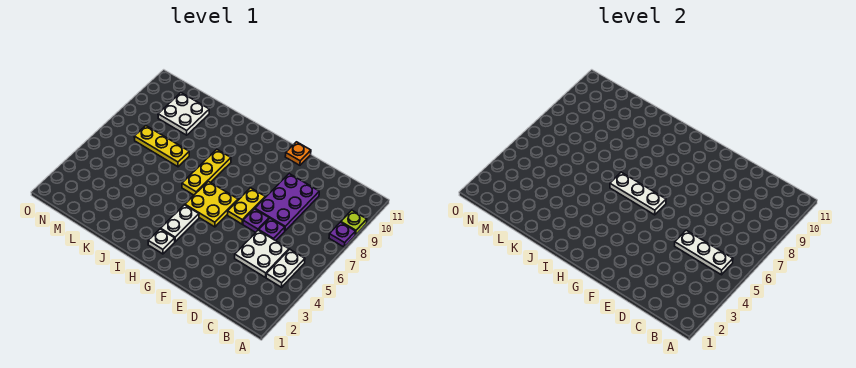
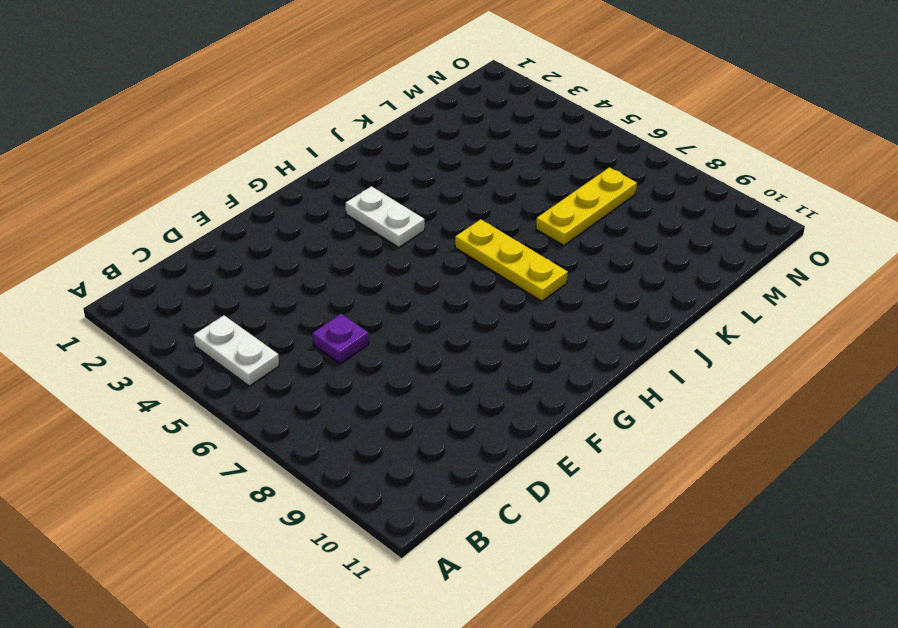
none -> purple 1x1 plate [329,222,356,247]
none -> lime 1x1 plate [341,210,367,235]
none -> white 2x2 plate [235,230,289,277]

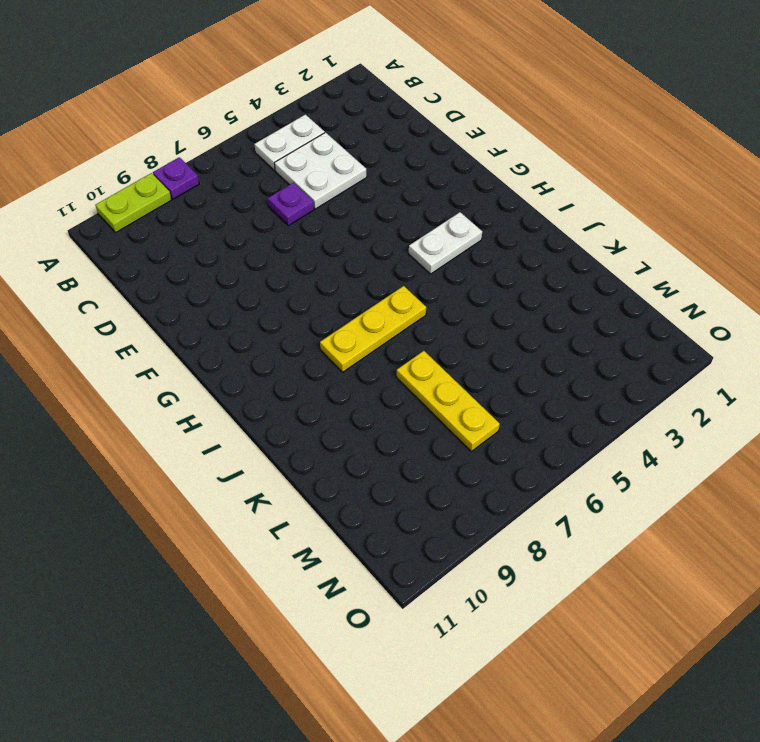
lime 1x2 plate [95,173,171,232] -> lime 1x1 plate [341,210,367,235]
none -> purple 2x3 plate [255,174,319,231]
none -> purple 1x1 plate [243,209,269,232]
none -> yellow 1x2 plate [228,188,265,224]

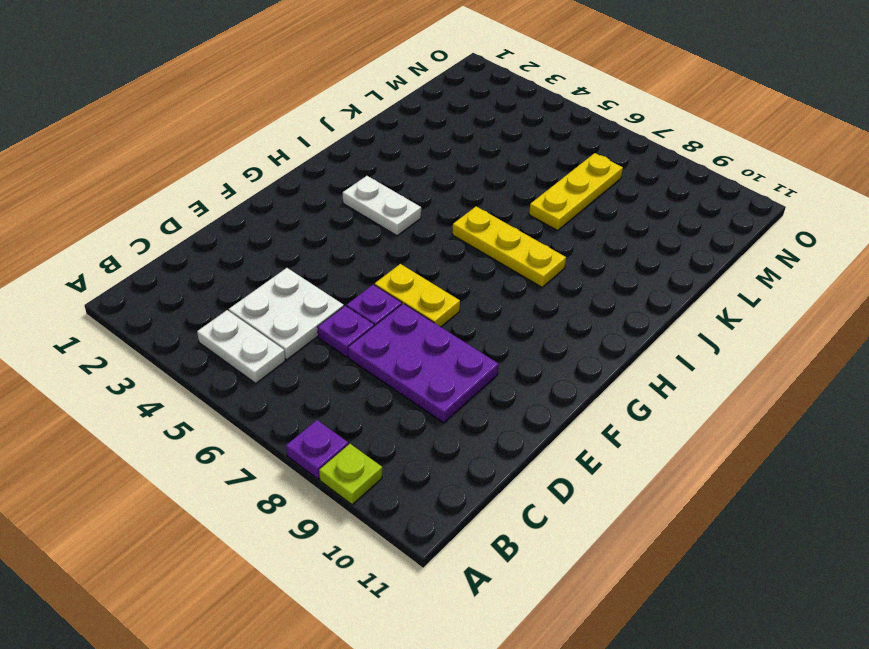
none -> orange 1x1 plate [285,142,311,165]
none -> yellow 2x2 plate [185,181,238,227]
none -> white 1x1 plate [148,229,175,254]

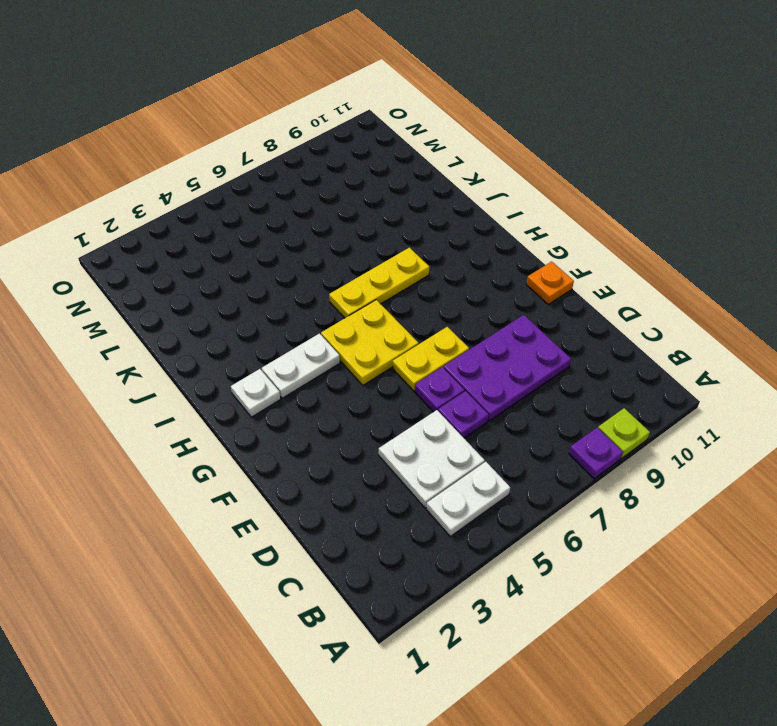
none -> yellow 1x3 plate [134,126,189,167]
none -> white 2x2 plate [158,93,209,135]
none -> white 1x3 plate [675,230,733,275]

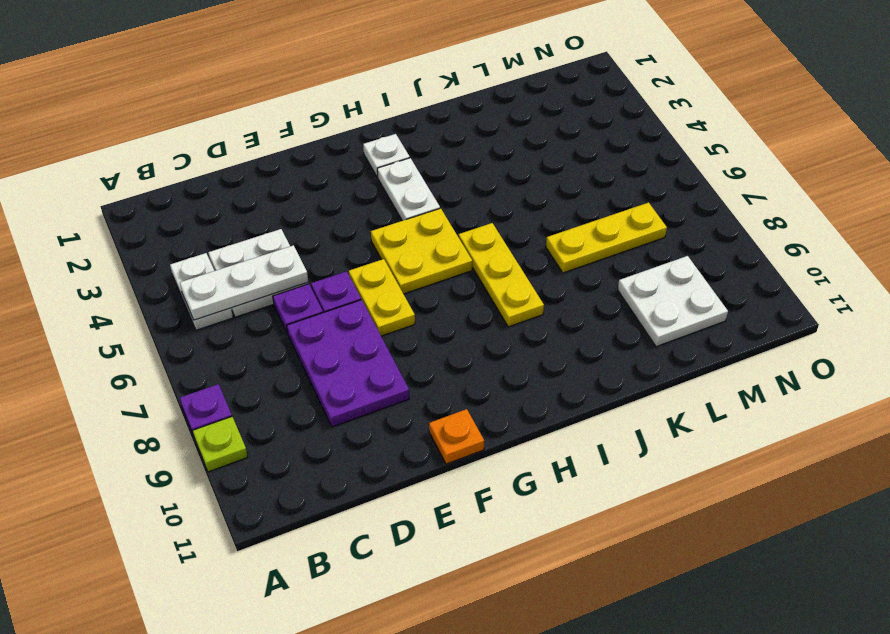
none -> white 1x3 plate [610,172,666,215]

